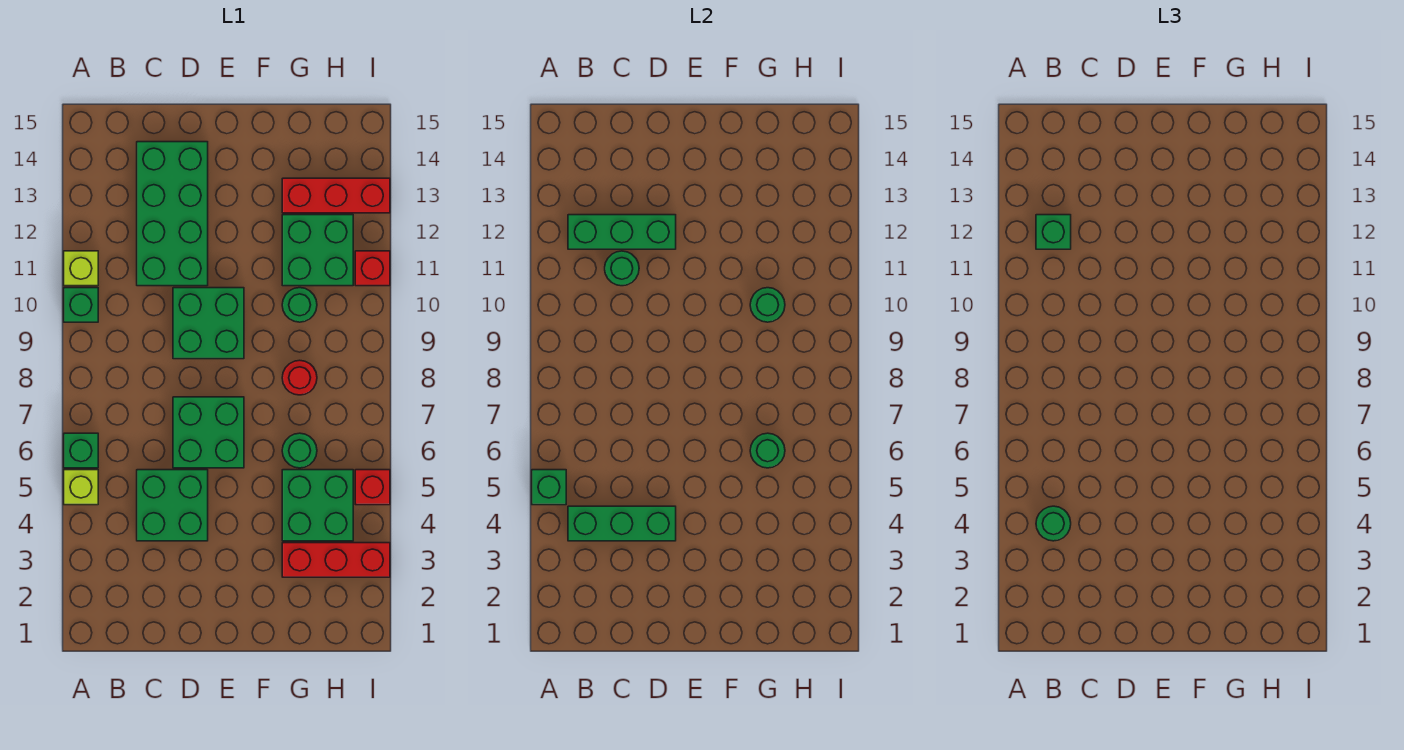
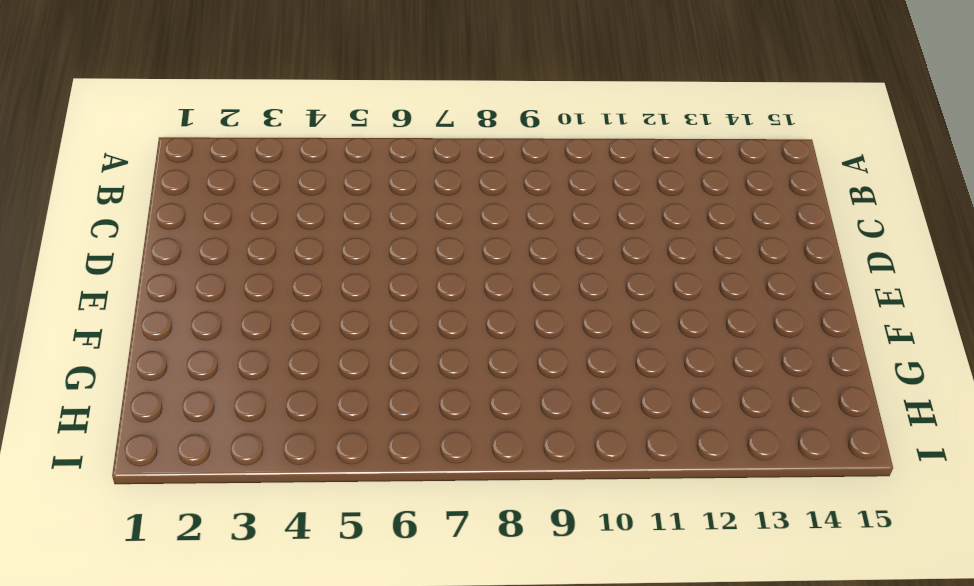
none -> lime 1x1 brick [64,470,98,505]
none -> green 1x1 brick [64,433,98,468]
none -> green 1x1 brick [64,288,98,322]

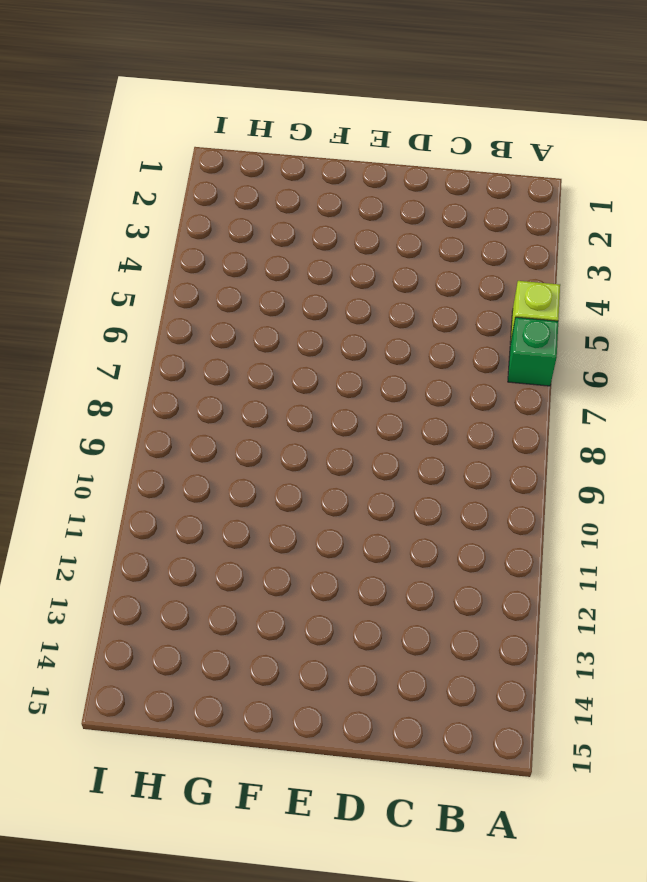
none -> green 1x1 brick [64,288,98,322]
none -> lime 1x1 brick [64,251,98,286]
none -> green 2x2 brick [137,470,208,541]

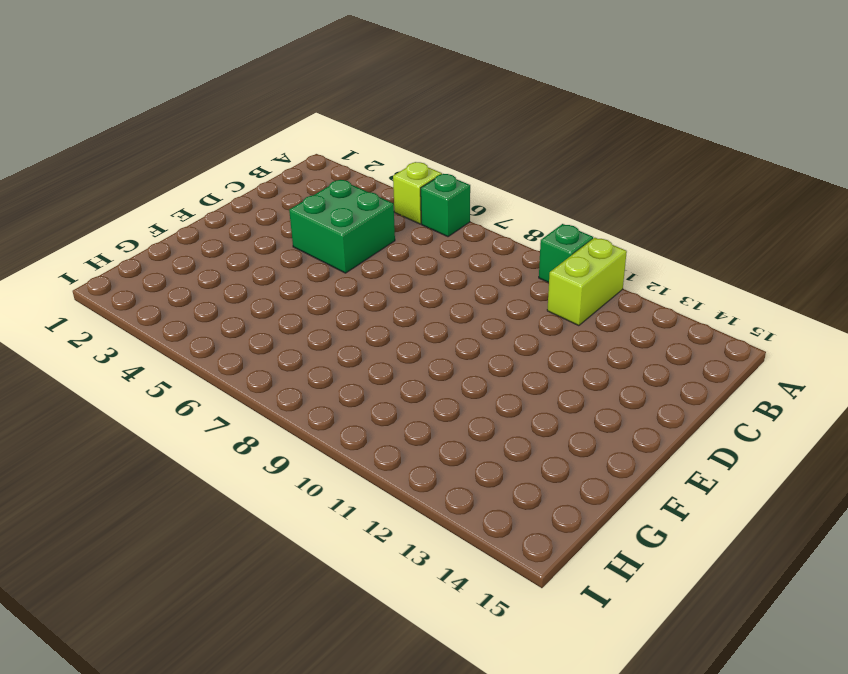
lime 1x2 brick [547,238,627,326] -> lime 1x1 brick [64,251,98,286]
none -> green 2x4 brick [137,142,208,286]
none -> green 2x2 brick [173,397,244,468]
none -> green 2x2 brick [173,288,244,359]

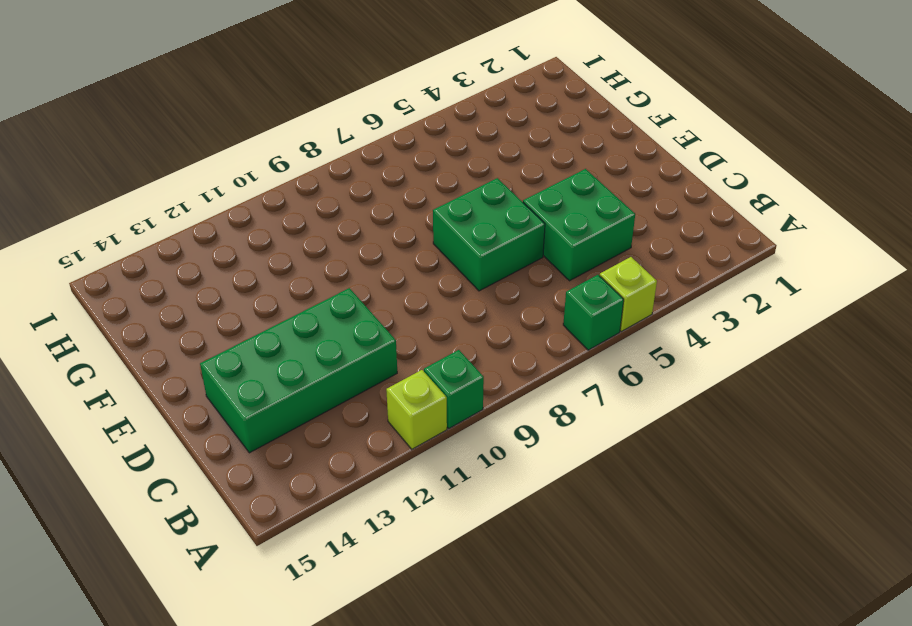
none -> green 2x2 brick [173,288,244,359]
none -> red 1x3 brick [282,543,390,577]
none -> green 2x2 brick [282,470,353,541]

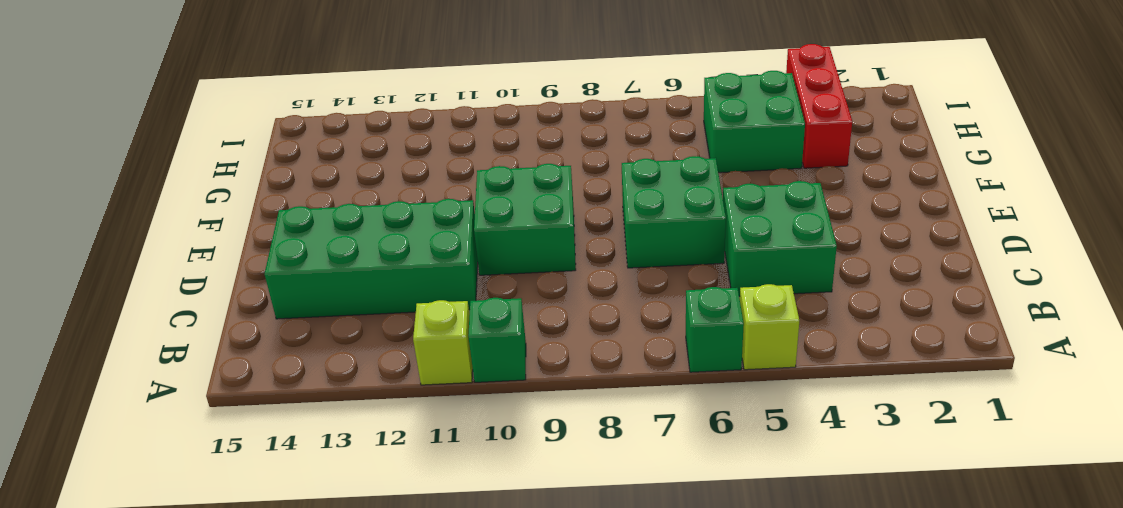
none -> green 1x1 round brick [282,433,317,468]
none -> red 1x1 round brick [282,360,317,395]
none -> green 1x1 round brick [282,288,317,322]

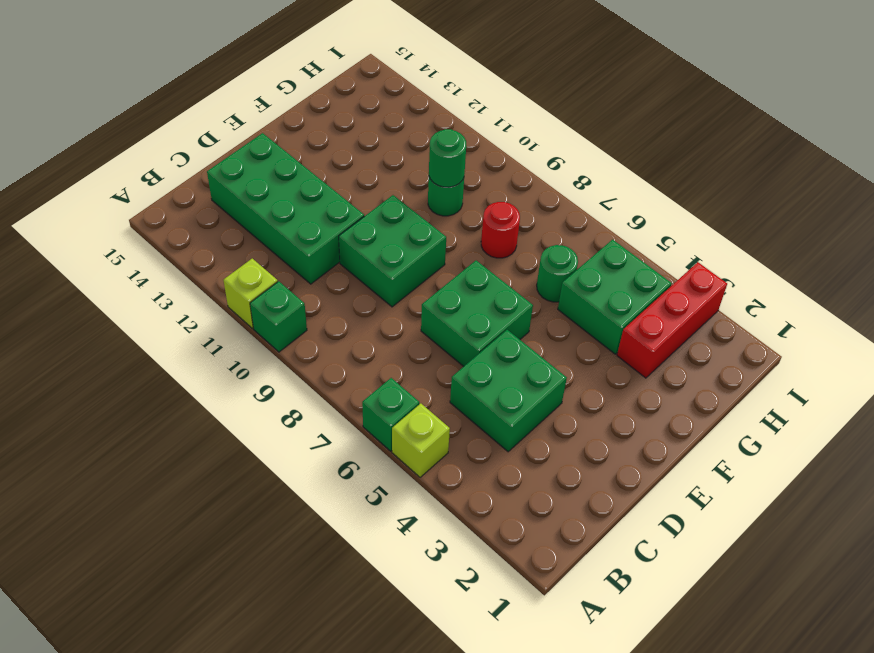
none -> green 2x2 brick [282,215,353,286]
none -> red 1x3 brick [282,178,390,213]
none -> red 1x1 brick [355,470,390,505]

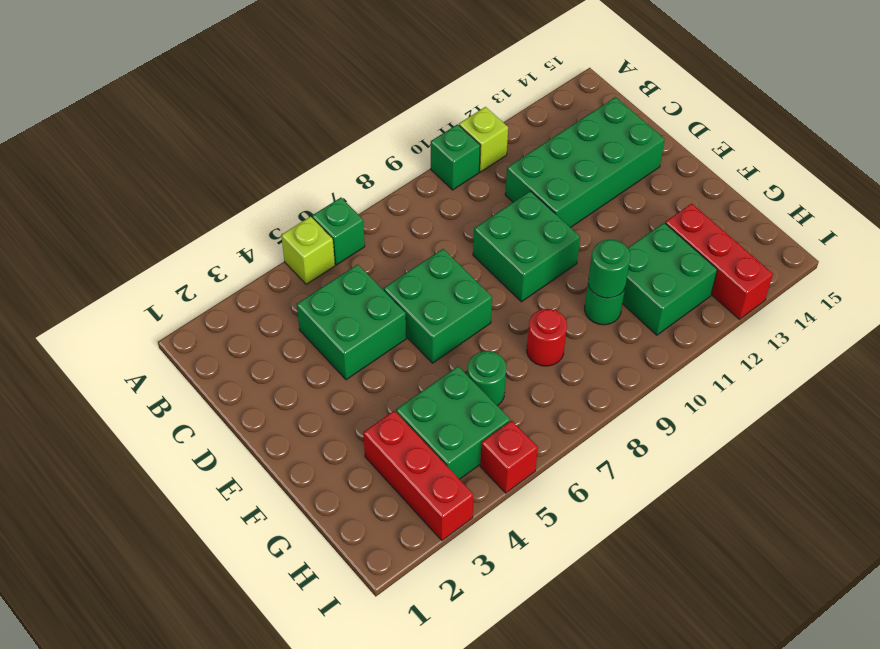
none -> red 1x1 brick [355,251,390,286]
none -> green 1x1 brick [532,470,566,505]
none -> green 1x3 brick [568,506,676,541]

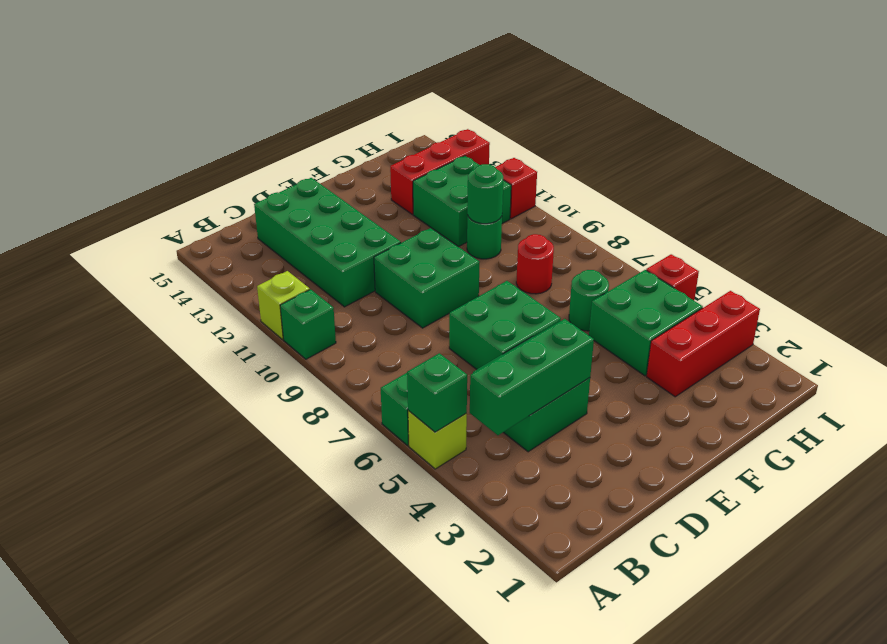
none -> green 1x3 brick [568,215,676,249]
none -> green 1x1 round brick [605,251,639,286]
none -> green 1x1 round brick [750,433,785,468]

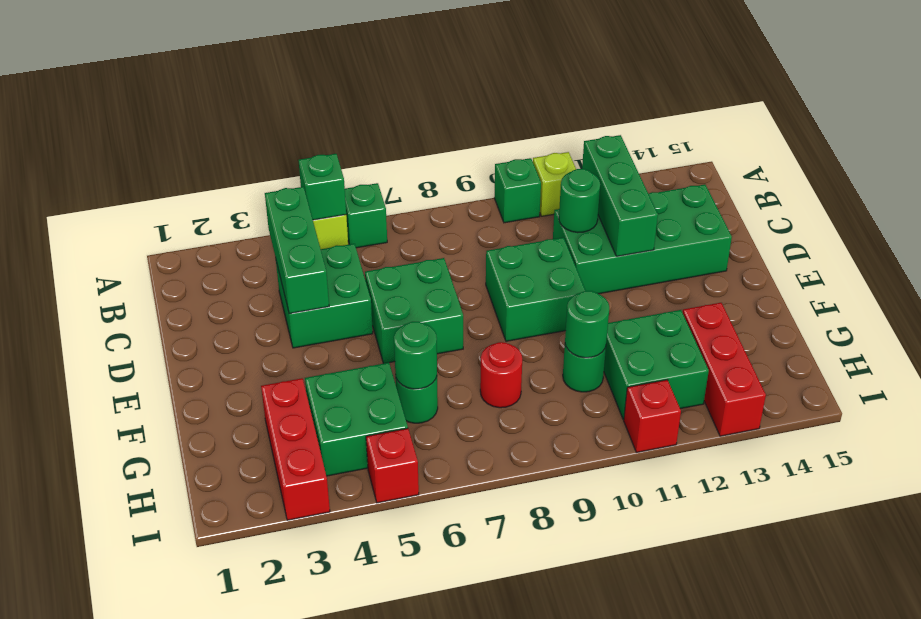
none -> green 1x1 round brick [1036,506,1071,541]
none -> green 1x1 brick [1036,215,1071,249]

